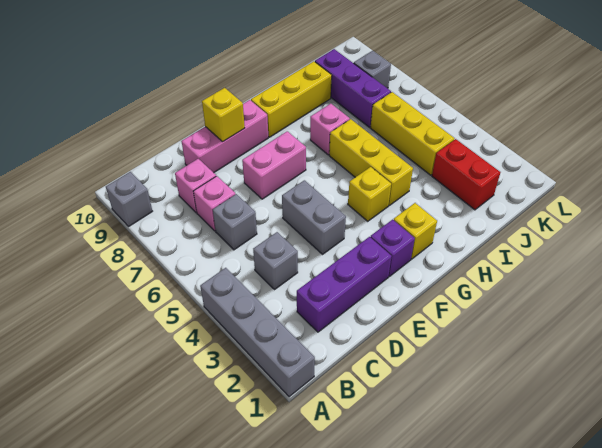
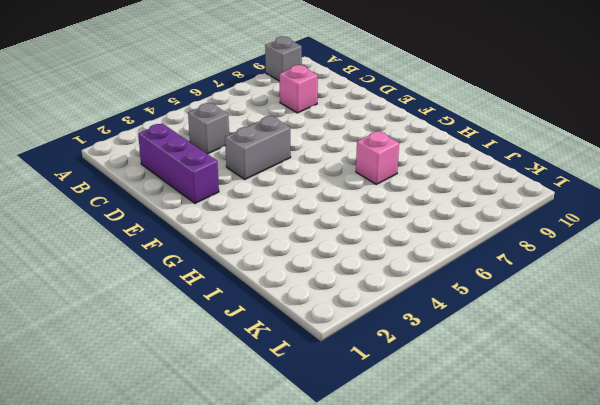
none -> grey 1x4 brick [200,268,315,397]
none -> grey 1x1 brick [213,194,257,250]
none -> pink 1x1 brick [193,176,235,231]

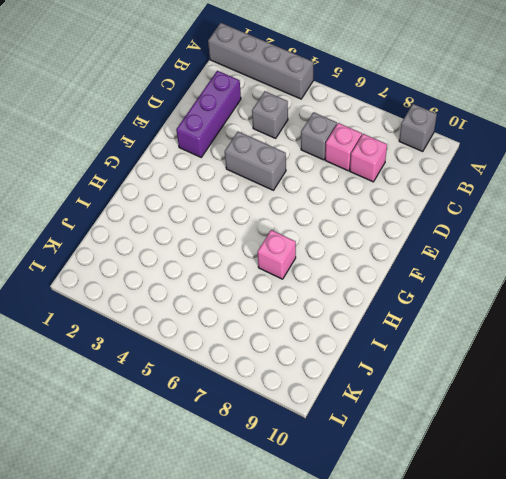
none -> pink 1x3 brick [181,100,268,173]
none -> pink 1x2 brick [242,131,306,199]
none -> purple 1x1 brick [371,220,415,276]

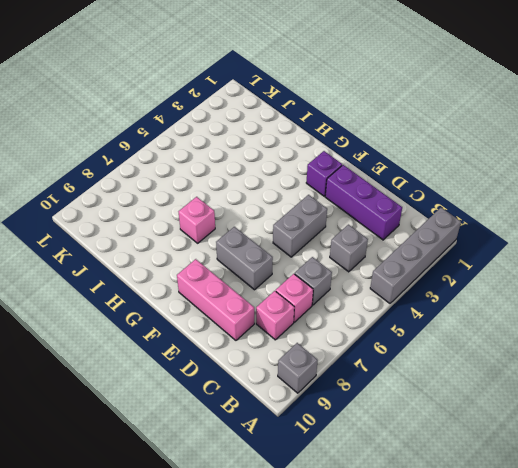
grey 1x2 brick [216,227,273,290] -> pink 1x2 brick [242,131,306,199]
none -> yellow 1x1 brick [394,203,437,259]
none -> yellow 1x1 brick [348,167,391,221]
none -> yellow 1x3 brick [251,61,332,137]

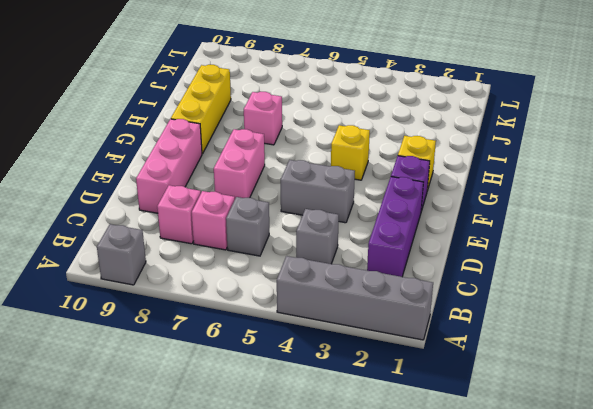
none -> yellow 1x3 brick [329,119,413,205]
none -> red 1x2 brick [432,139,500,210]
none -> yellow 1x3 brick [370,92,455,175]

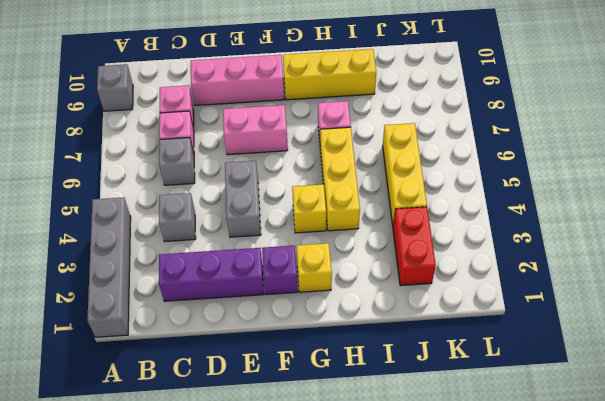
none -> purple 1x3 brick [315,49,391,127]
none -> grey 1x1 brick [354,51,391,88]
none -> yellow 1x1 brick [202,88,245,142]

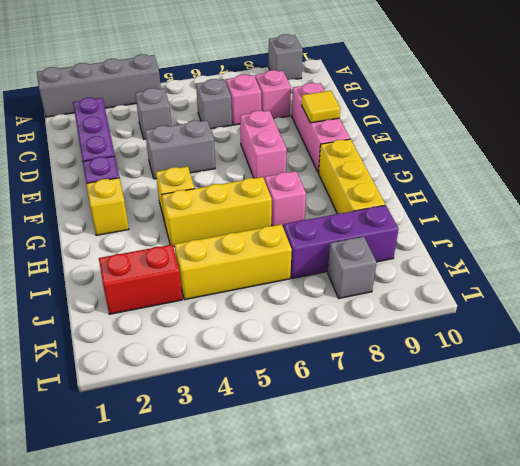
yellow 1x1 tile [302,91,341,123] -> yellow 1x1 brick [202,88,245,142]

